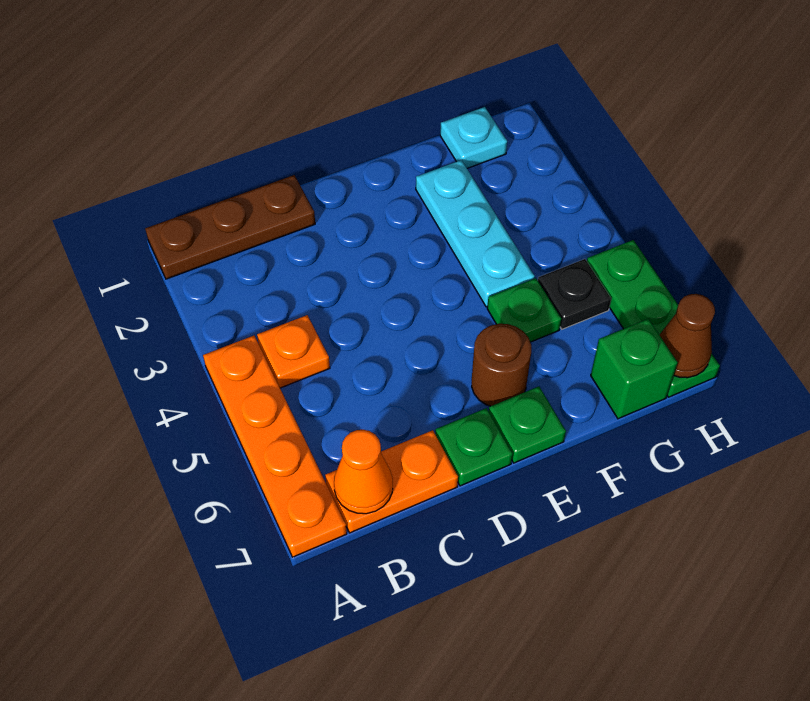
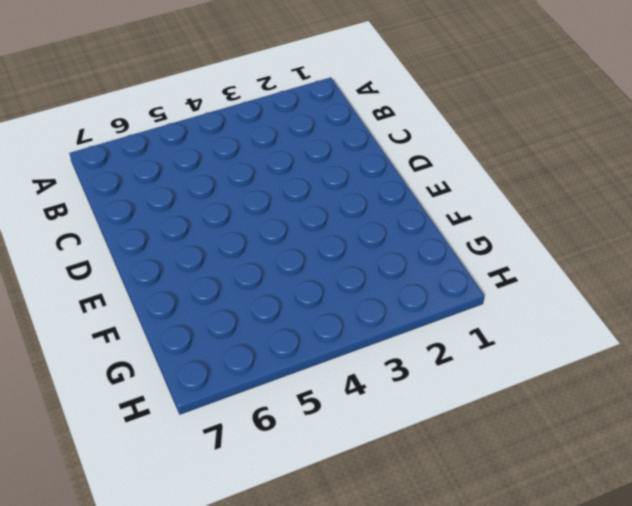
none -> brown 1x3 plate [145,175,315,279]
none -> orange 1x4 plate [203,336,347,557]
none -> orange 1x1 plate [257,315,330,388]

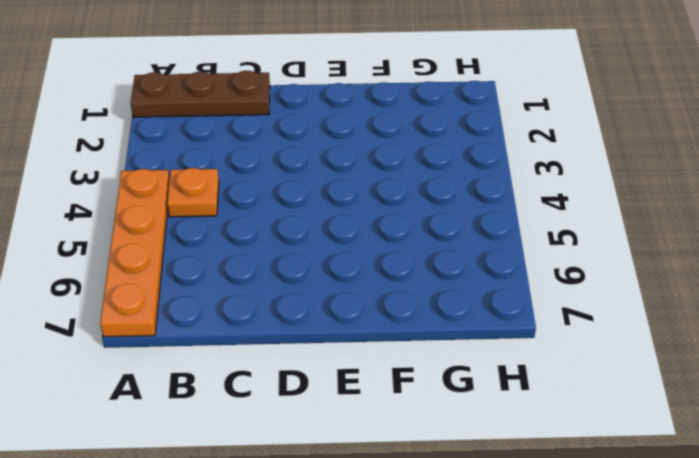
none -> orange 1x2 plate [325,430,458,533]
none -> green 1x1 plate [435,408,513,486]
none -> brown 1x1 round brick [472,324,531,406]

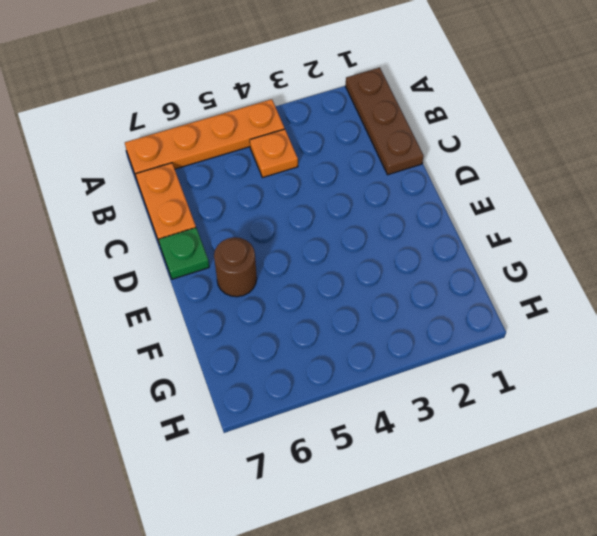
none -> green 1x1 plate [489,387,566,463]
none -> cyan 1x3 plate [416,160,535,307]
none -> green 1x1 plate [487,278,561,342]

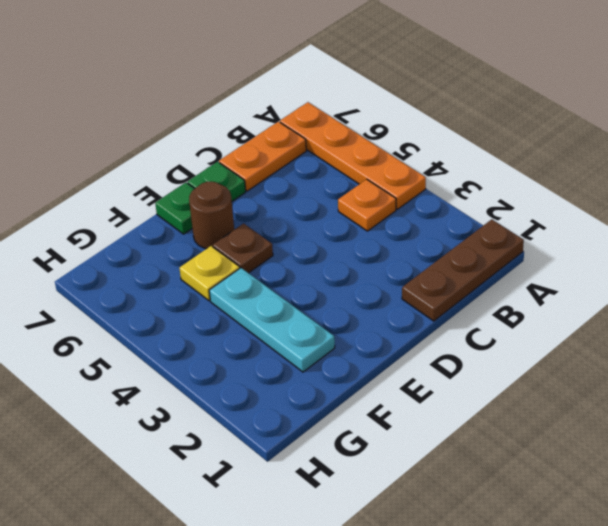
brown 1x1 plate [213,224,273,273] -> none
yellow 1x1 plate [180,246,240,301] -> green 1x1 plate [487,278,561,342]
none -> cyan 1x1 plate [440,107,507,168]
none -> black 1x1 plate [538,259,611,329]
none -> green 1x1 brick [591,319,678,419]

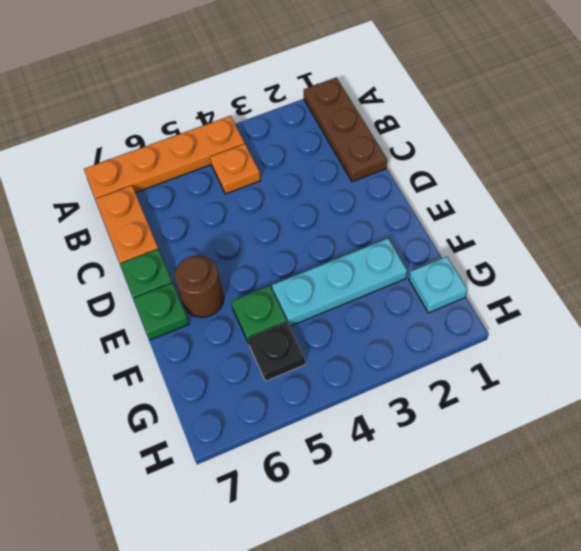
none -> green 1x1 brick [591,319,678,419]
none -> green 1x3 plate [587,240,720,397]
none -> orange 1x1 cone [334,430,393,514]

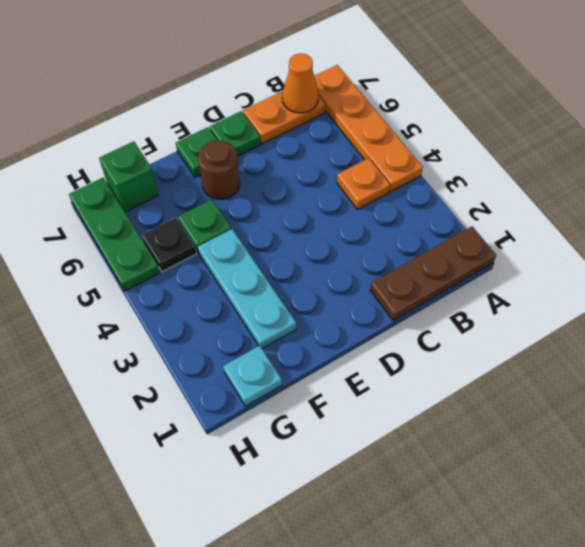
none -> brown 1x1 cone [660,294,715,378]

